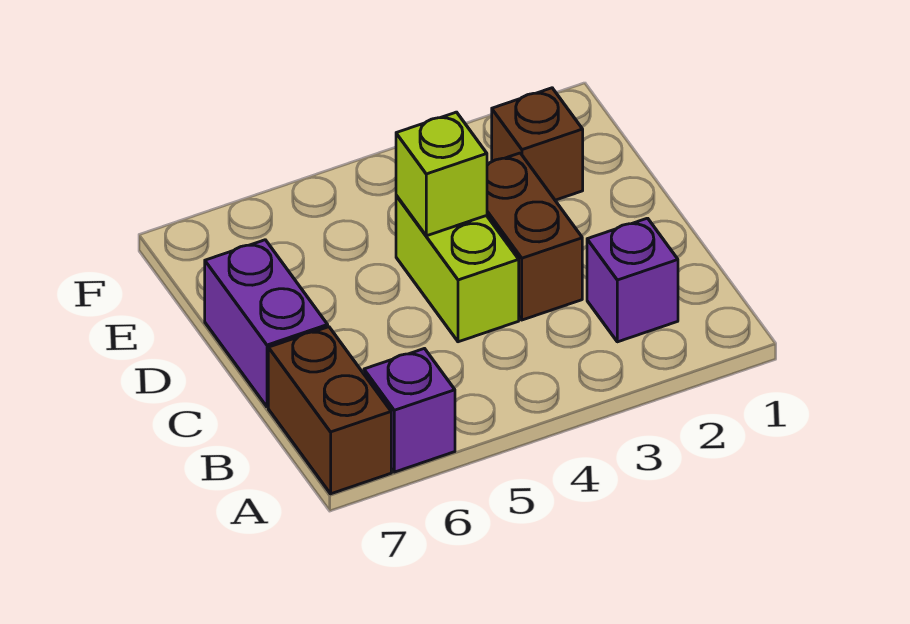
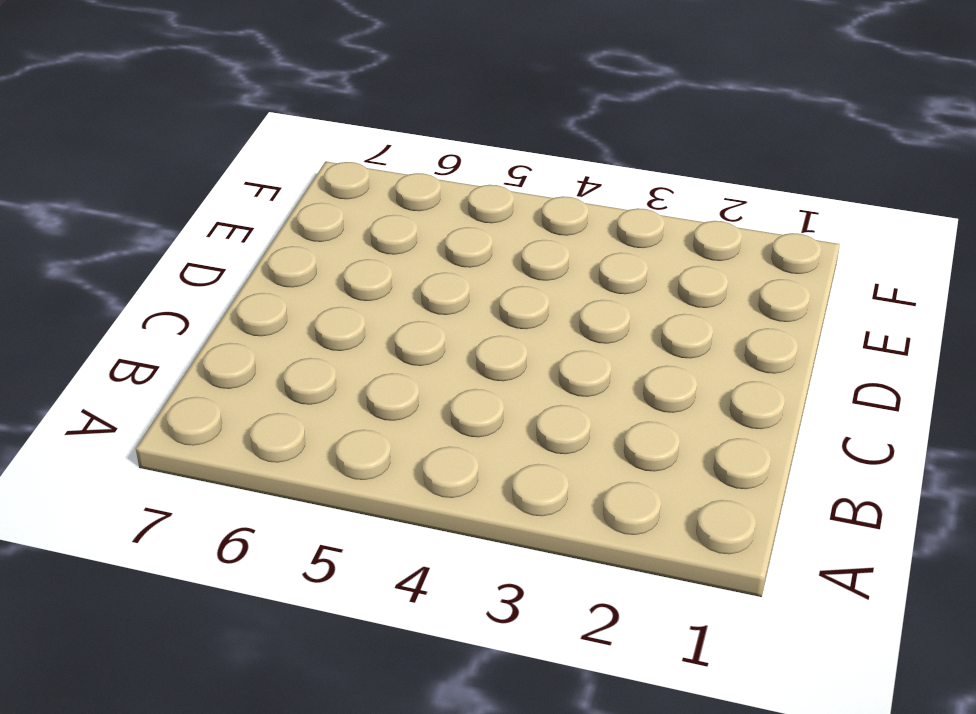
none -> purple 1x1 brick [364,349,455,472]
none -> brown 1x2 brick [268,327,391,494]

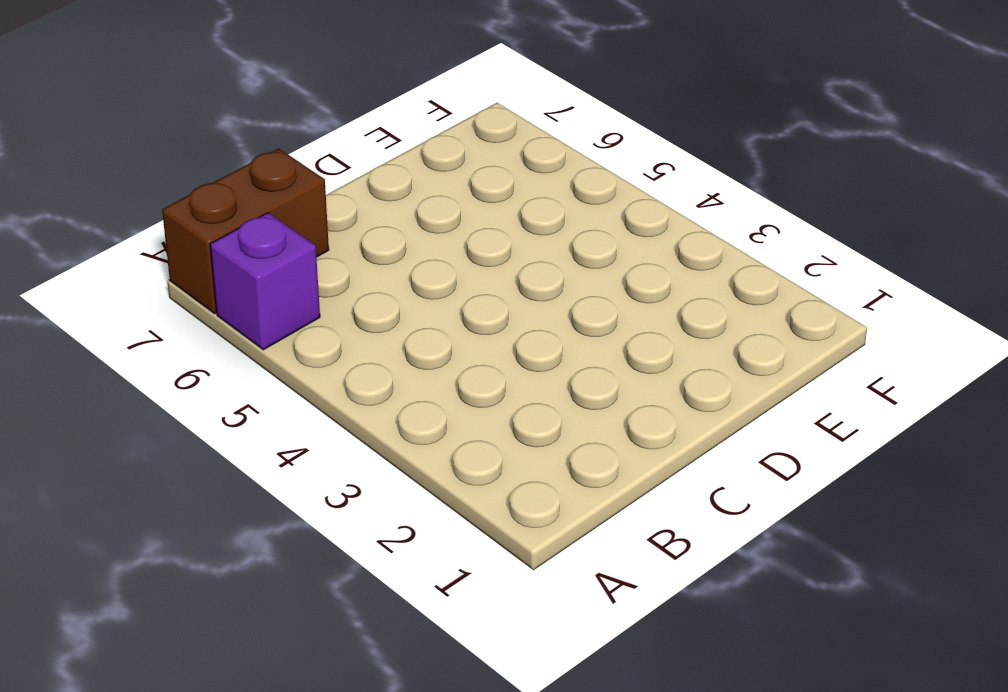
none -> purple 1x1 brick [587,218,678,342]
none -> brown 1x2 brick [487,153,582,320]

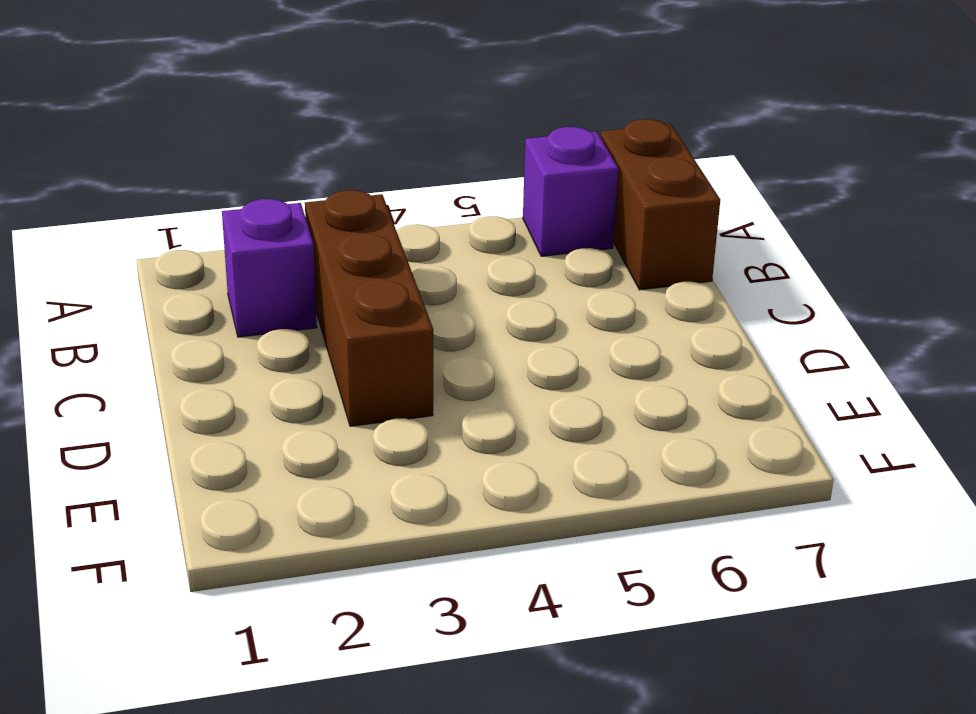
brown 1x3 brick [305,190,433,426] -> brown 1x2 brick [487,153,582,320]
none -> lime 1x2 brick [396,195,519,342]
none -> purple 1x2 brick [205,240,328,407]

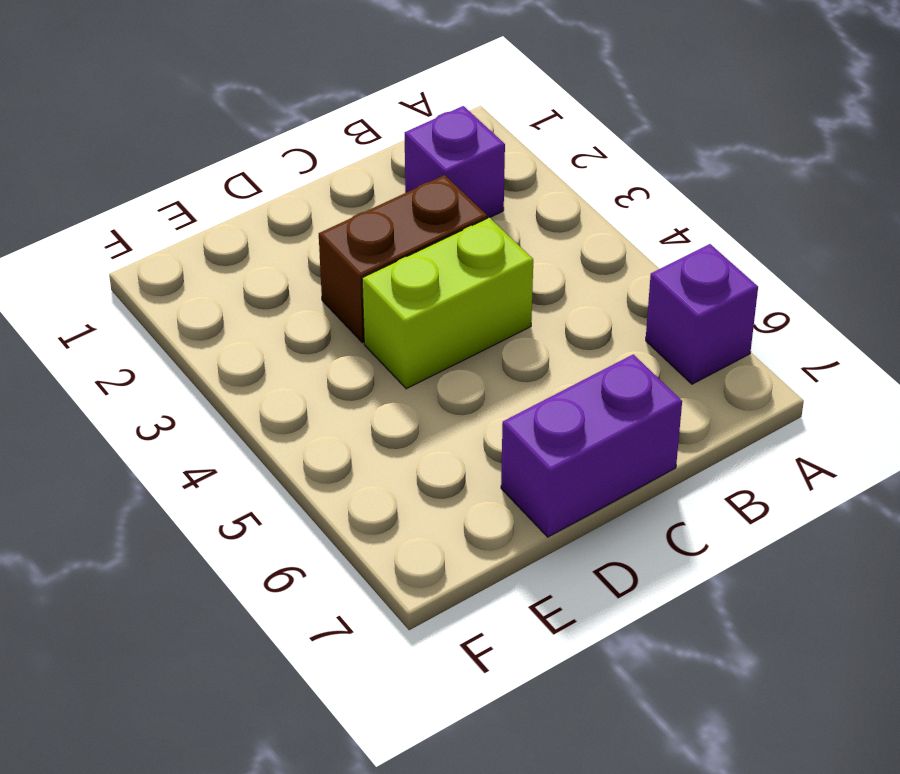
none -> brown 1x2 brick [268,327,391,494]
none -> brown 1x1 brick [492,88,583,200]

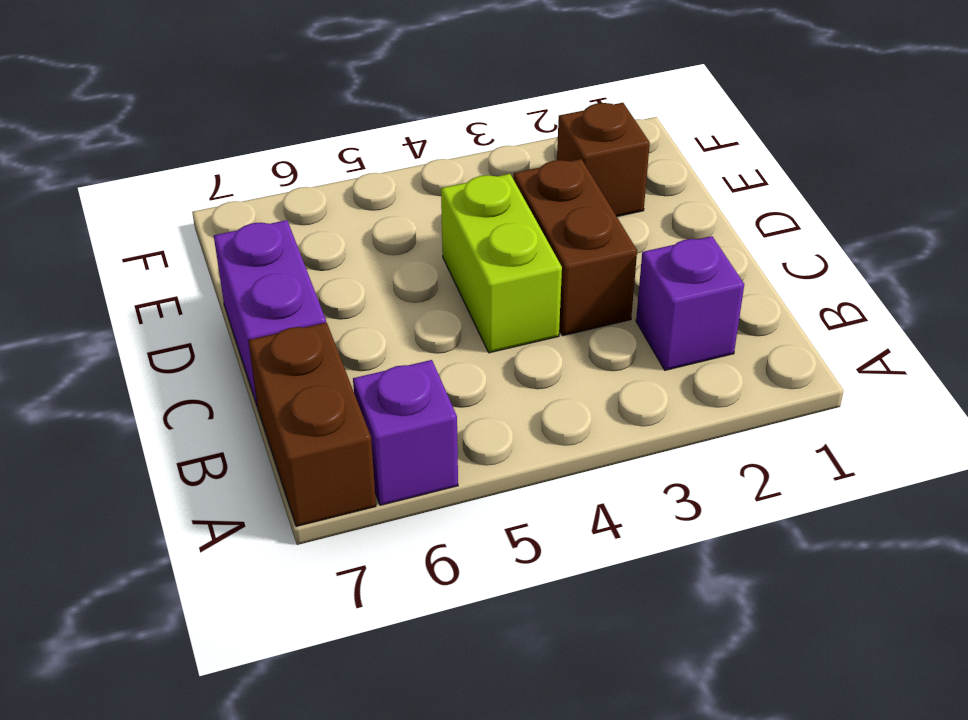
none -> lime 1x1 brick [396,112,487,236]

